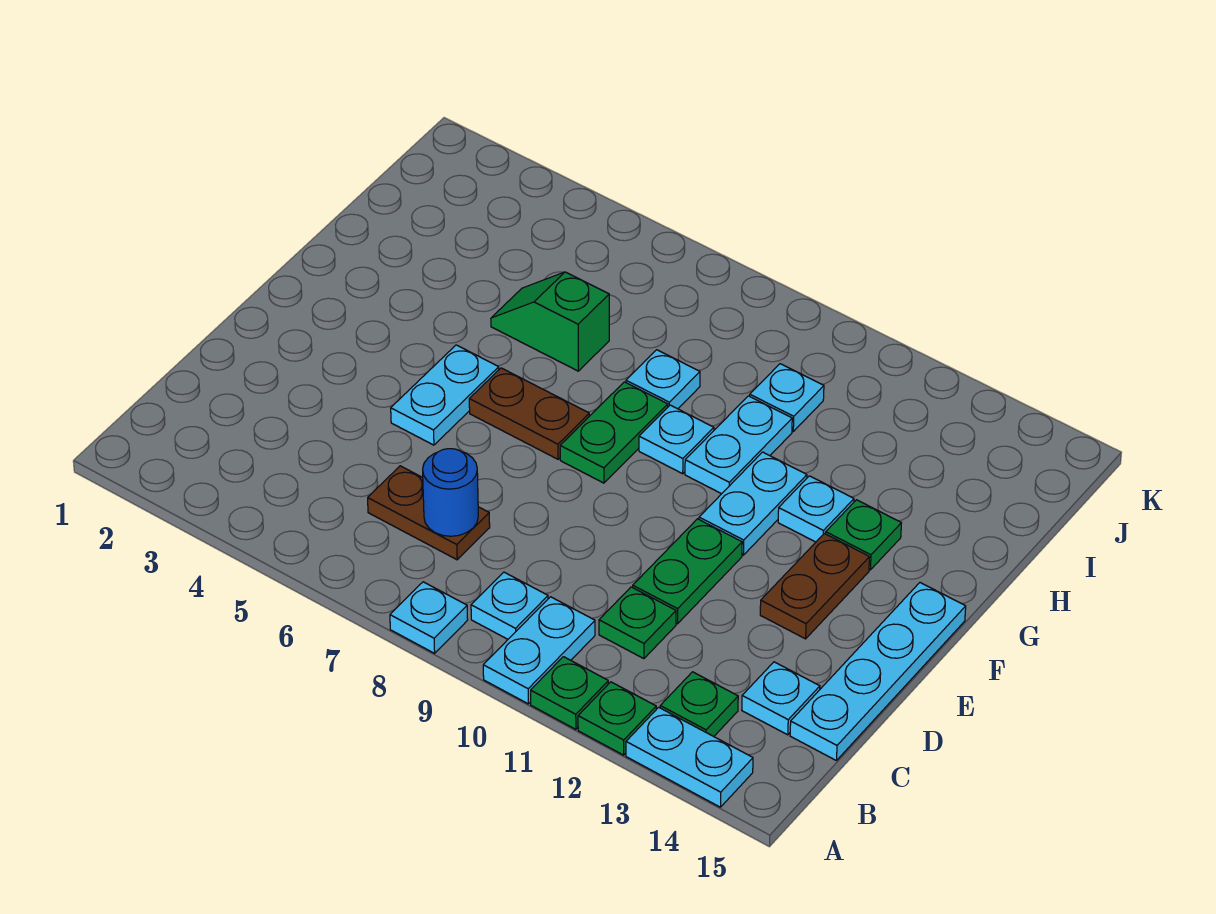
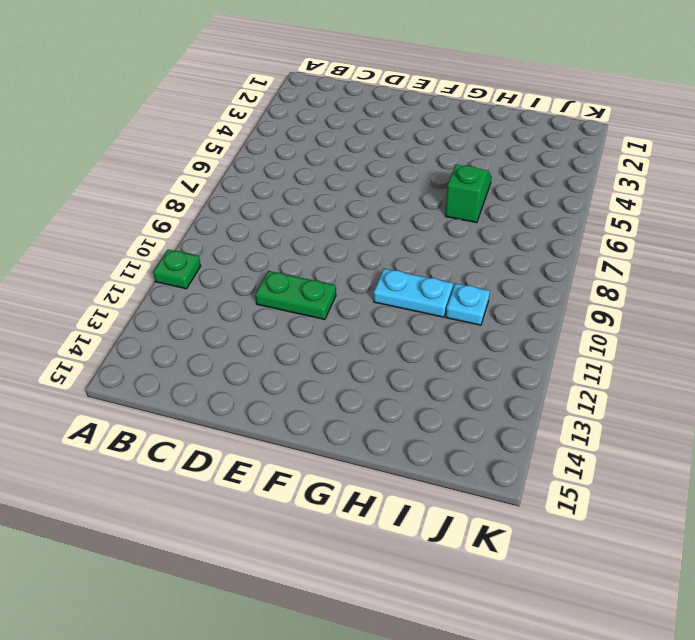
none -> cyan 1x1 plate [390,582,468,653]
none -> cyan 1x2 plate [483,597,595,704]
none -> green 1x1 plate [578,682,656,755]

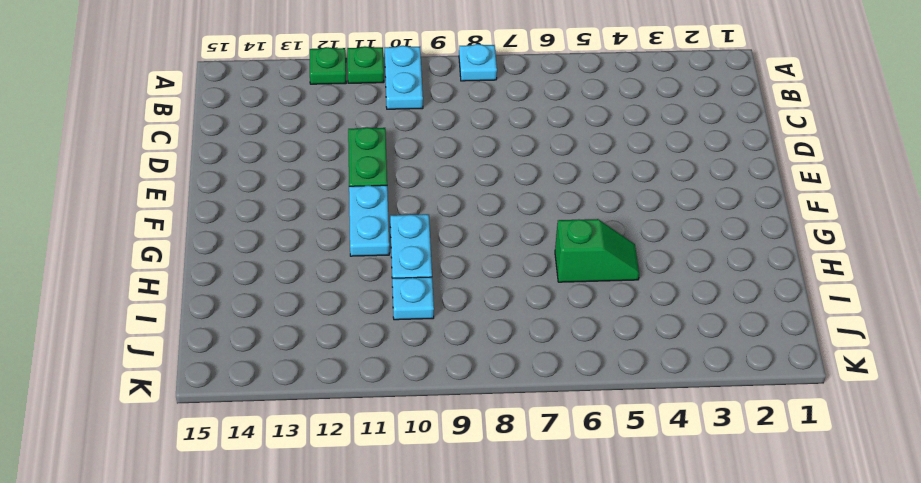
none -> cyan 1x2 plate [626,707,753,807]
none -> cyan 1x1 plate [471,572,548,639]
none -> green 1x1 plate [660,672,738,736]

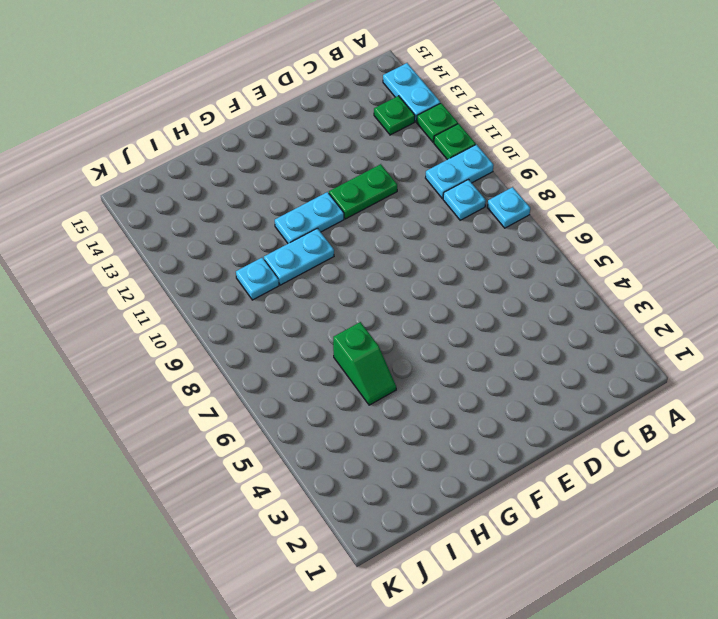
none -> brown 1x2 plate [368,466,490,560]
none -> green 1x1 plate [599,587,676,659]
none -> cyan 1x1 plate [742,662,820,735]

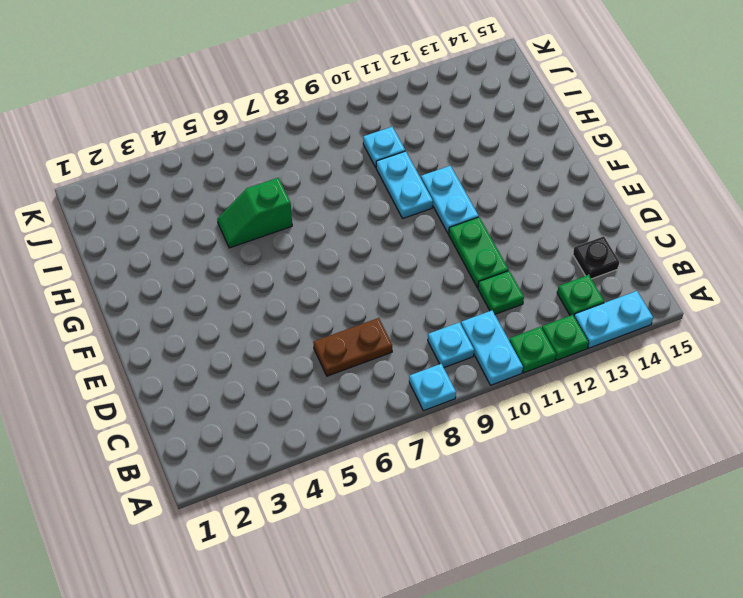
black 1x1 plate [573,236,619,279] -> cyan 1x1 plate [742,662,820,735]
none -> cyan 1x4 plate [790,583,966,761]
none -> cyan 1x2 plate [391,345,499,445]
none -> brown 1x2 plate [760,533,870,639]

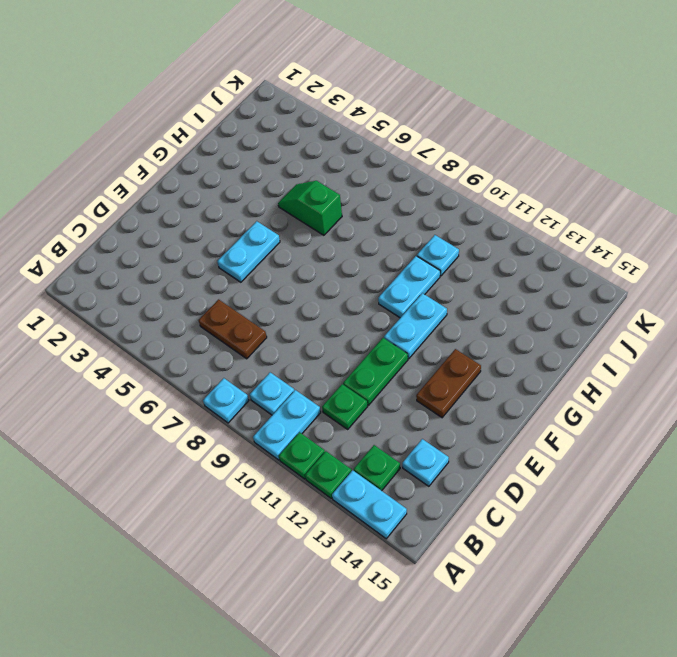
none -> cyan 1x4 plate [790,583,966,761]
none -> brown 1x2 plate [469,368,589,459]
none -> green 1x2 plate [560,382,668,483]

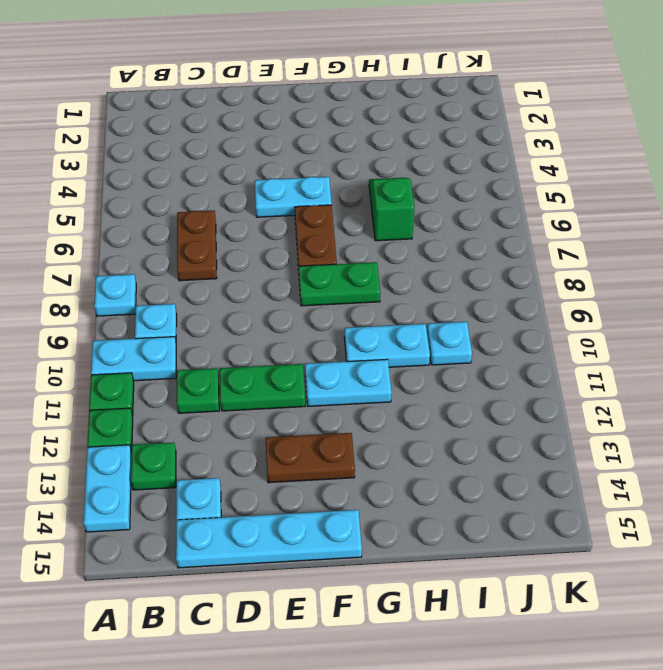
none -> cyan 1x1 plate [639,405,714,474]
none -> cyan 1x1 plate [778,476,854,542]
none -> green 1x1 plate [826,500,901,570]

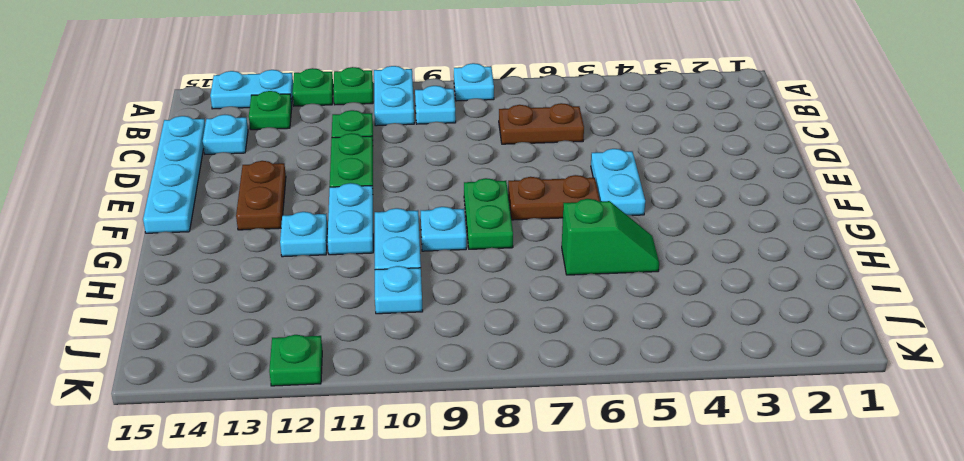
green 1x1 plate [269,335,322,386] -> green 1x1 plate moved to [826,500,901,570]
none -> cyan 1x1 plate [626,350,700,409]
none -> blue 1x1 round brick [423,449,478,536]

